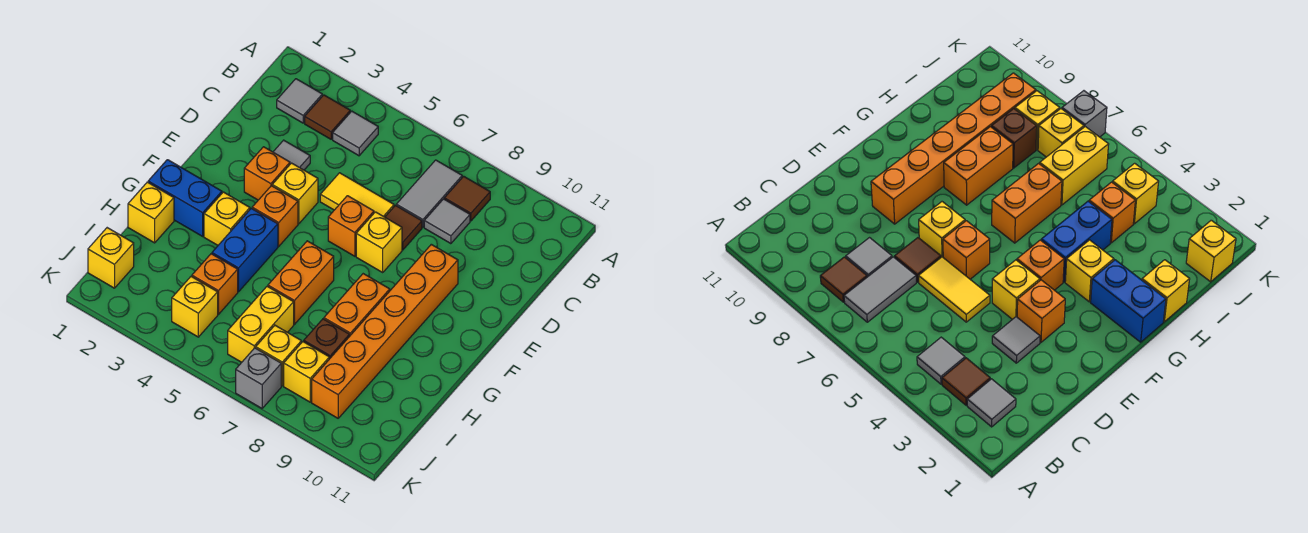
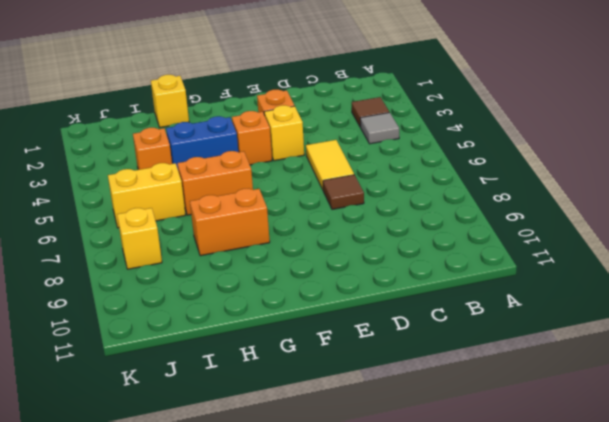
none -> grey 1x1 tile [277,79,322,123]
none -> grey 1x2 tile [396,160,462,227]
none -> brown 1x1 tile [444,176,490,221]

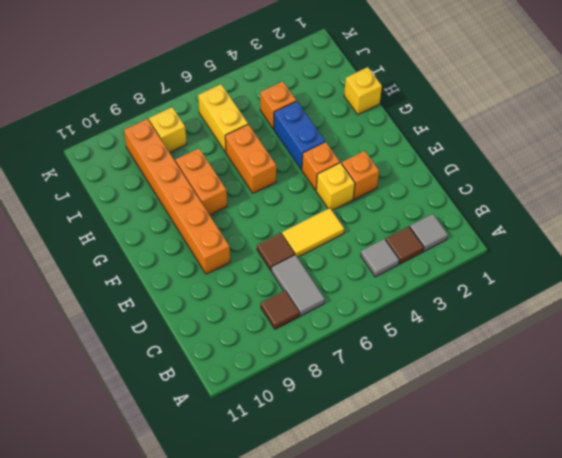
none -> grey 1x1 tile [424,199,470,244]
none -> grey 1x1 tile [273,140,310,170]
none -> orange 1x1 brick [328,196,374,256]

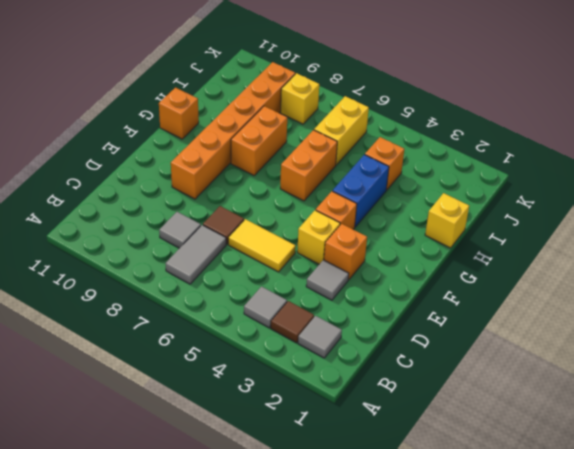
orange 1x1 brick [159,88,199,139] -> orange 1x1 brick moved to [328,196,374,256]
none -> brown 1x1 tile [444,176,490,221]
none -> yellow 1x1 brick [356,212,402,272]
none -> blue 1x2 brick [148,160,222,236]

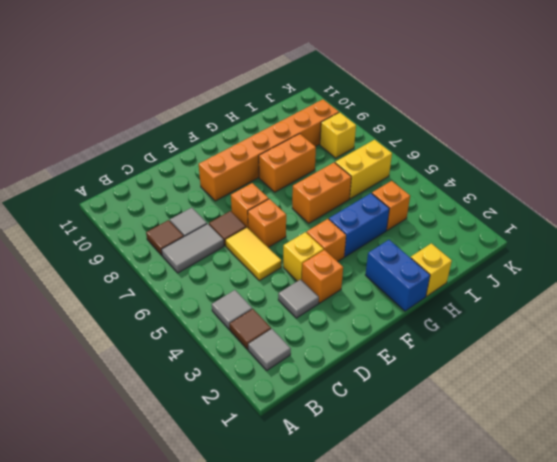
orange 1x1 brick [231,183,269,227] -> yellow 1x1 brick [356,212,402,272]
none -> yellow 1x1 brick [204,192,250,245]
none -> brown 1x1 brick [304,319,350,359]
none -> yellow 1x1 brick [88,228,134,288]

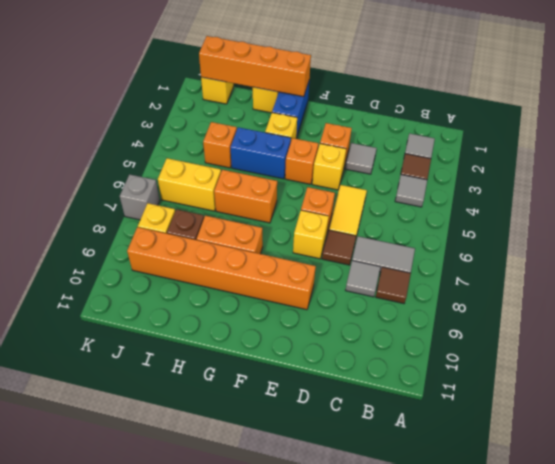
orange 1x4 brick [199,36,311,97] -> none
none -> yellow 1x1 brick [172,277,218,337]
none -> yellow 1x1 brick [256,325,301,386]

